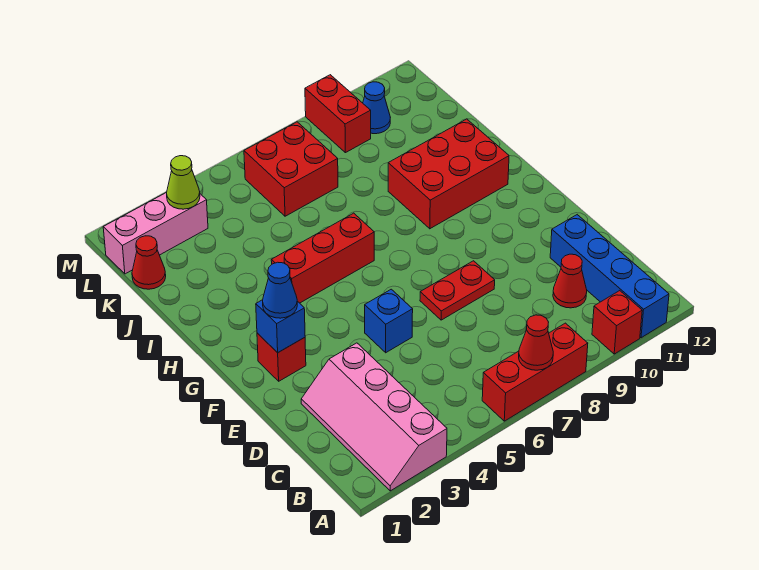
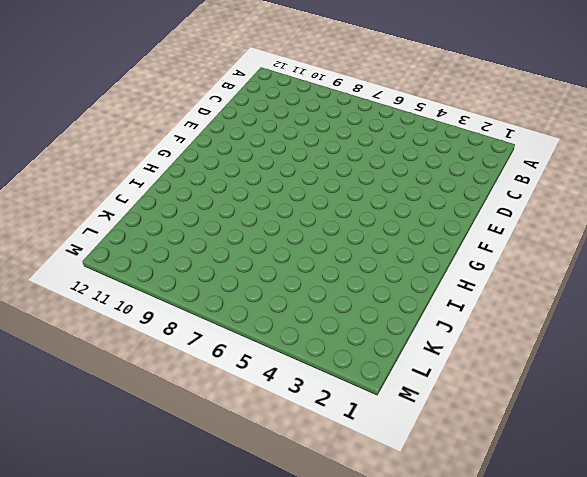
none -> pink 2x4 slope [301,343,447,491]
none -> red 1x3 brick [482,323,588,421]
none -> red 1x1 brick [592,291,642,354]

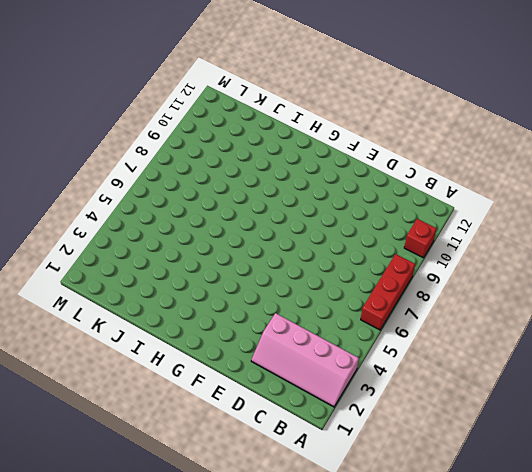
none -> blue 1x4 brick [550,215,669,338]
none -> red 1x1 cone [553,254,587,308]
none -> blue 1x1 brick [365,289,413,353]

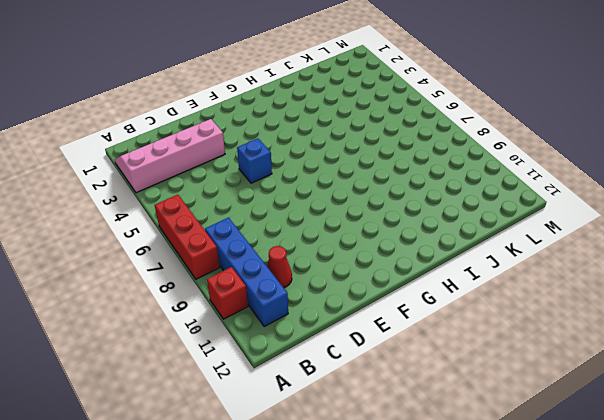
blue 1x4 brick [205,218,288,326] -> blue 1x4 brick turned to [550,215,669,338]
none -> red 1x2 plate [420,261,495,320]
none -> red 1x1 brick [257,333,306,381]
none -> red 1x3 brick [271,213,374,303]

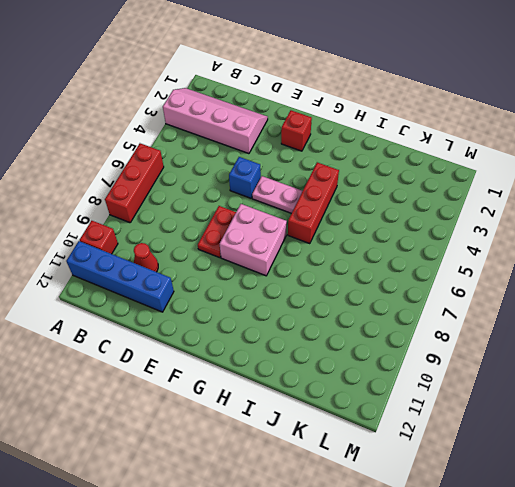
pink 1x2 plate [252,176,302,213] -> none
pink 2x2 brick [220,204,287,276] -> none
none -> red 2x3 brick [388,119,509,229]
none -> red 1x1 cone [132,236,166,289]
none -> red 2x2 brick [244,122,338,216]

